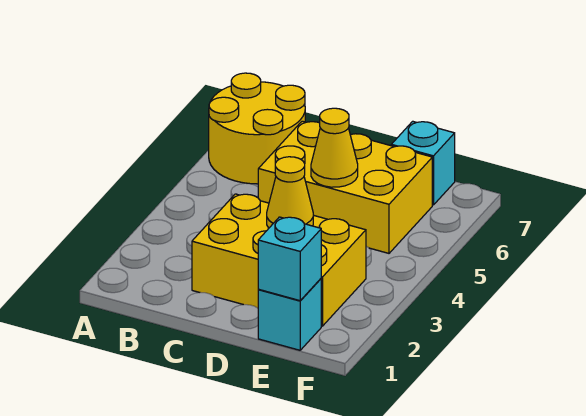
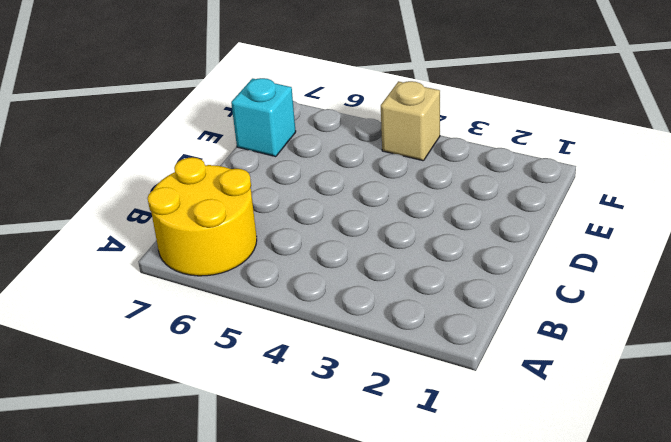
tan 1x1 brick [381,81,440,161] -> none
none -> yellow 2x3 brick [192,194,366,326]
none -> yellow 2x3 brick [258,121,432,253]

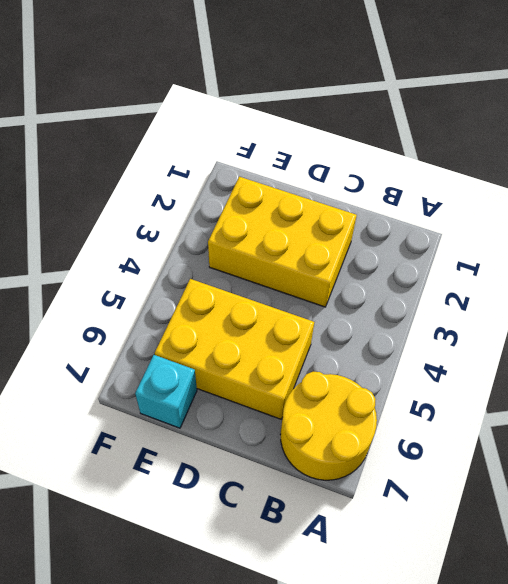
none -> cyan 1x1 brick [258,279,321,350]
none -> yellow 1x1 cone [267,157,313,228]

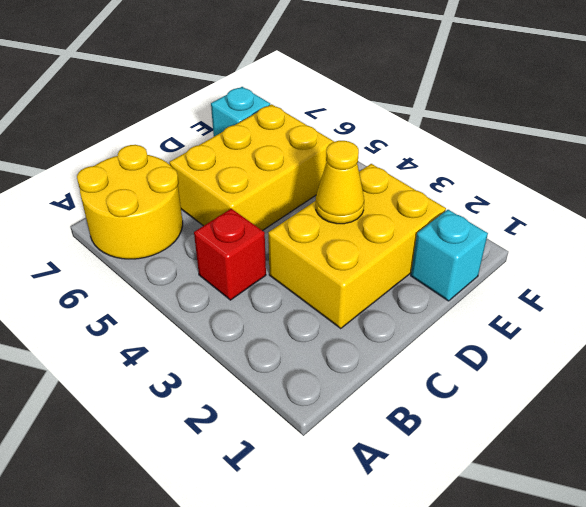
red 1x1 brick [194,209,266,300] -> none
none -> yellow 1x1 cone [311,108,358,187]
none -> cyan 1x1 brick [258,217,321,301]

